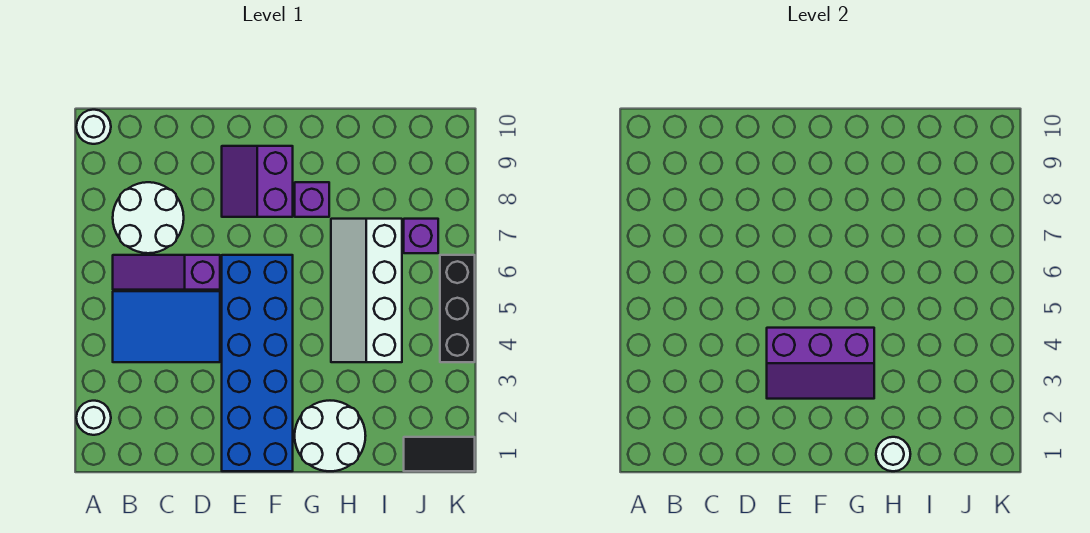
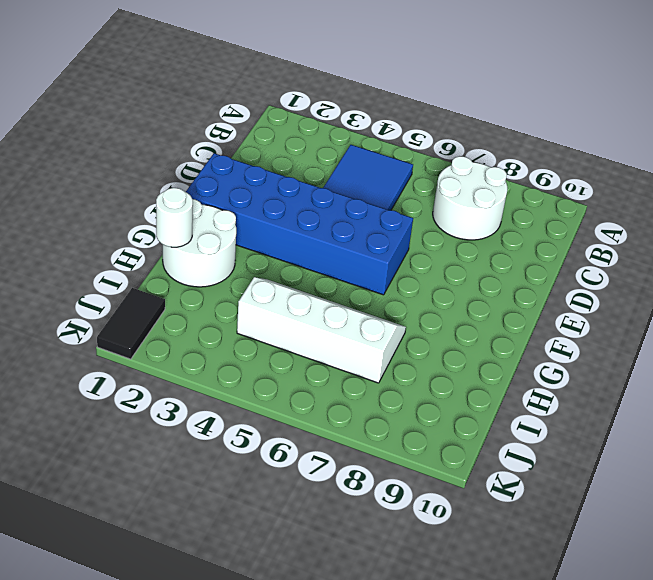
none -> white 1x1 round brick [76,401,111,435]
none -> white 1x1 round brick [76,110,111,144]
none -> purple 1x3 slope [113,255,220,290]

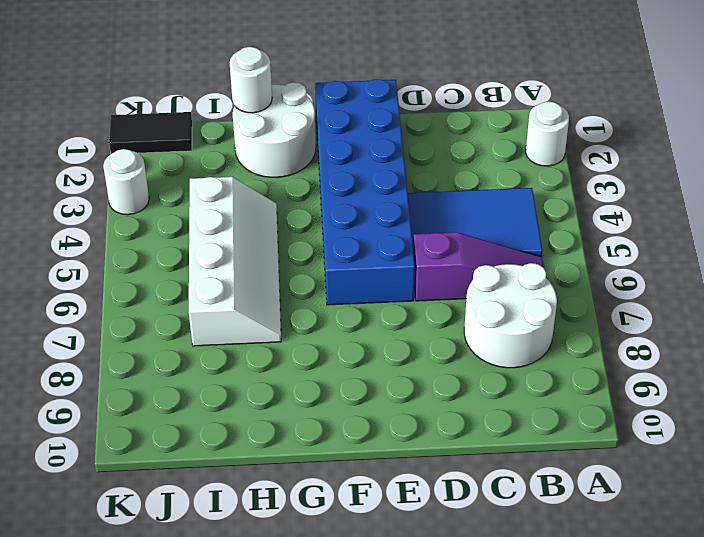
white 1x1 round brick [103,149,149,215] -> white 1x1 round brick moved to [76,110,111,144]
none -> purple 2x2 slope [222,146,293,217]
none -> purple 1x1 brick [295,182,329,217]
none -> purple 1x1 brick [404,219,438,253]

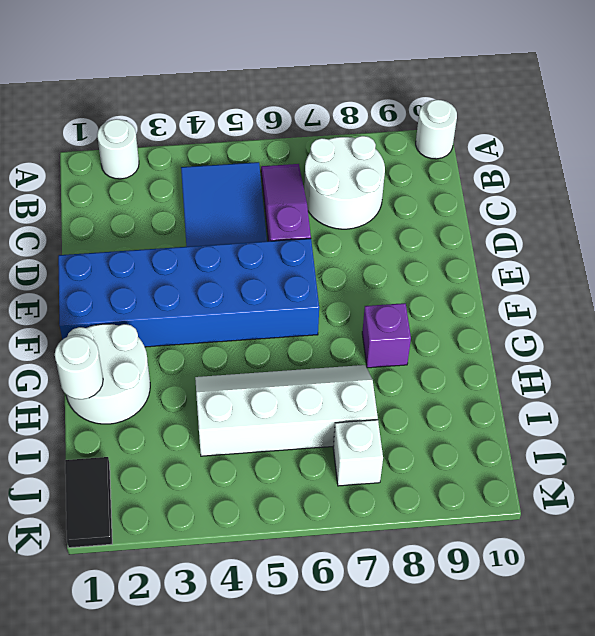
white 1x1 brick [333,420,383,486] -> purple 1x1 brick [404,219,438,253]
none -> purple 2x2 slope [222,146,293,217]
none -> black 1x3 brick [440,255,475,362]
none -> purple 2x3 slope [767,328,874,399]

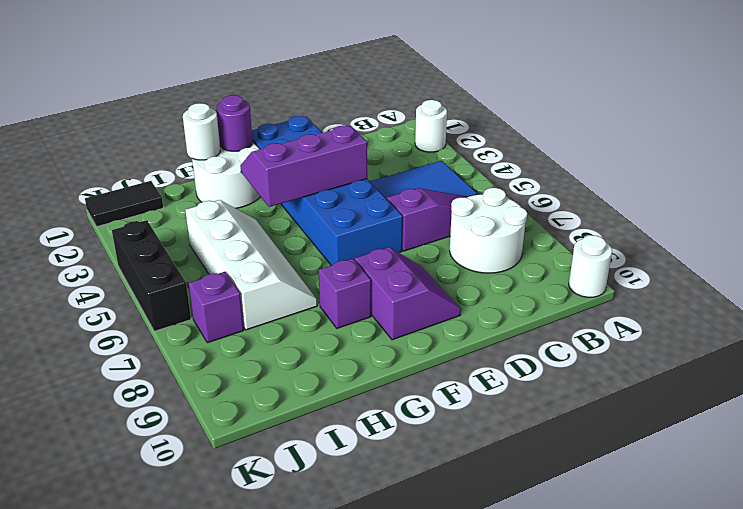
purple 1x1 round brick [216,95,253,151] -> none

